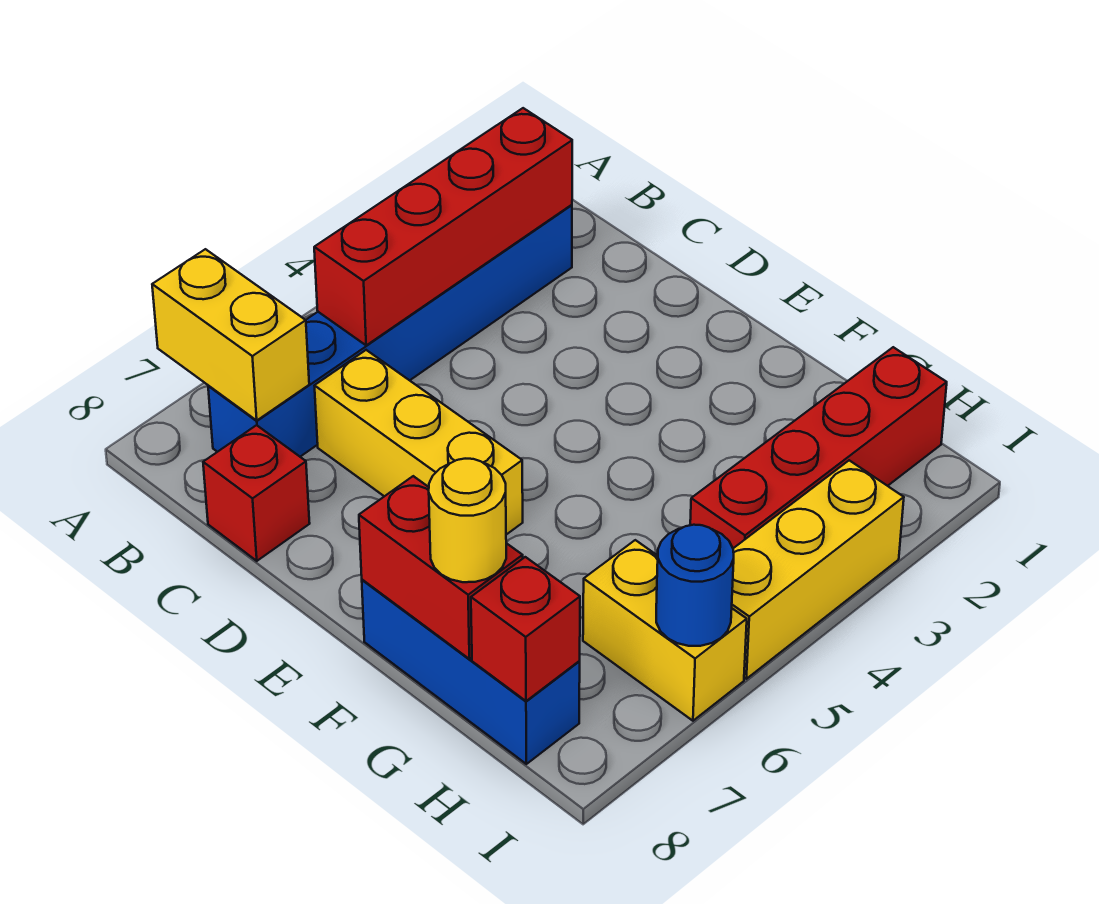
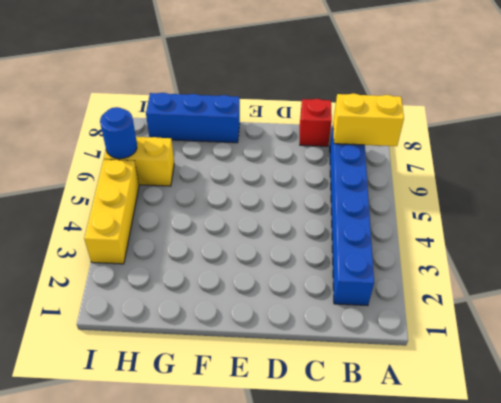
none -> yellow 1x3 brick [315,350,523,535]
none -> red 1x4 brick [690,347,947,548]
none -> red 1x4 brick [314,108,572,345]

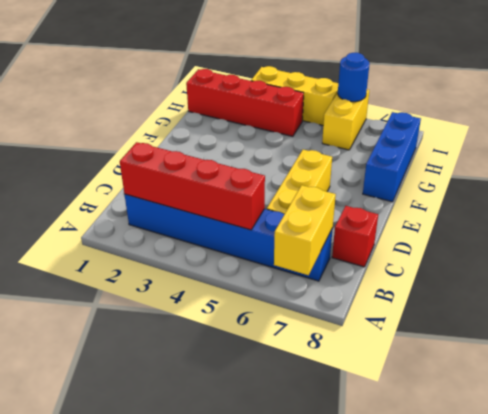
none -> red 1x2 brick [359,476,523,659]
none -> red 1x1 brick [471,557,580,701]
none -> yellow 1x1 round brick [429,459,506,582]

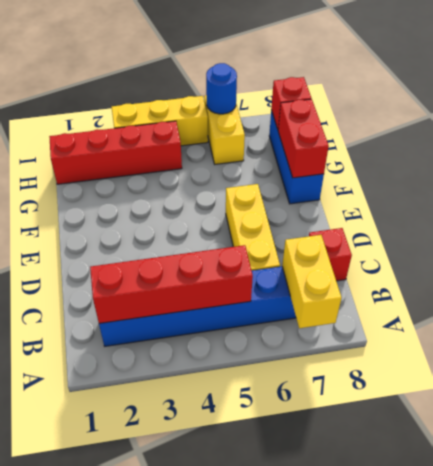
none -> yellow 1x1 round brick [429,459,506,582]

